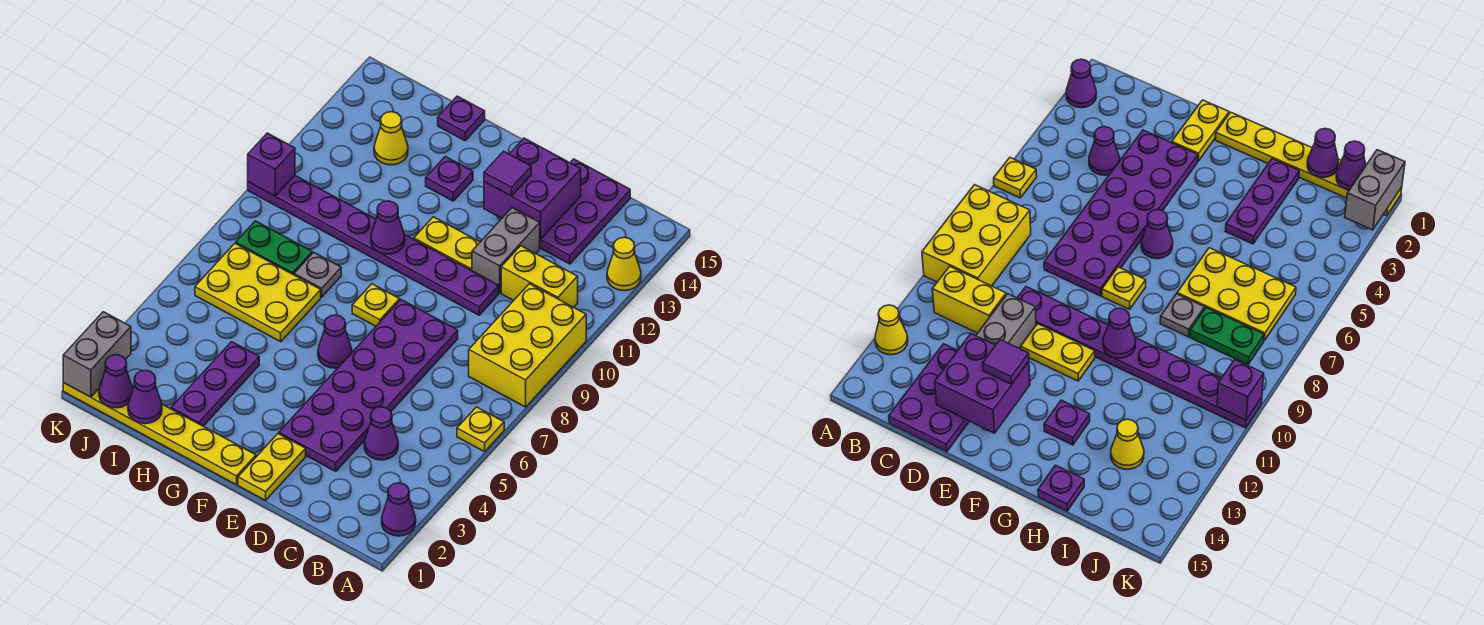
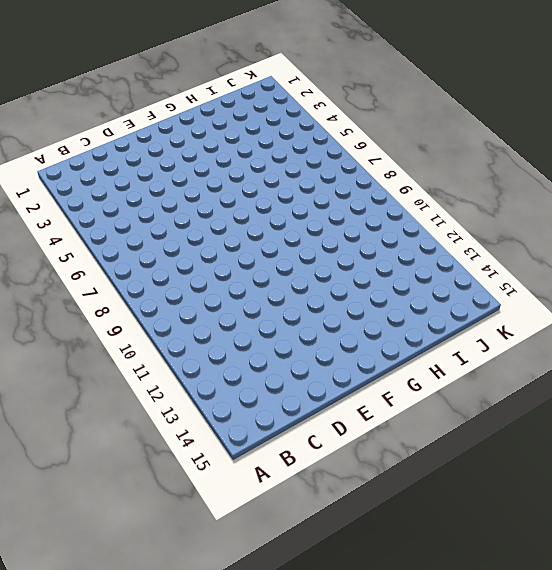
none -> purple 1x1 cone [382,483,416,536]
none -> yellow 1x1 plate [457,407,504,452]
none -> yellow 2x3 brick [469,284,586,407]

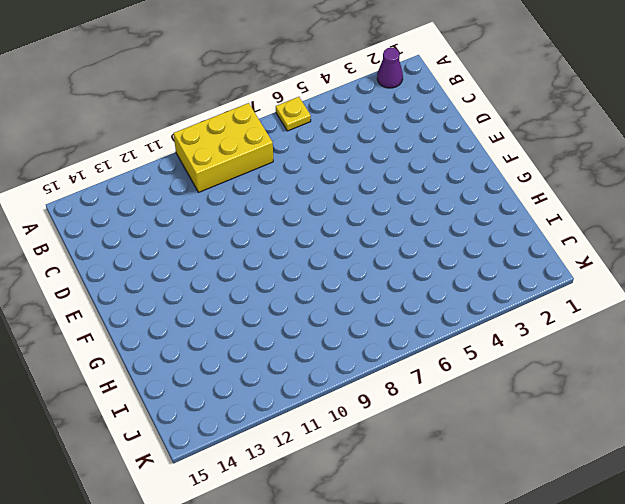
none -> yellow 1x1 cone [607,237,641,291]
none -> yellow 1x2 brick [501,246,578,307]
none -> purple 1x1 cone [364,407,398,460]

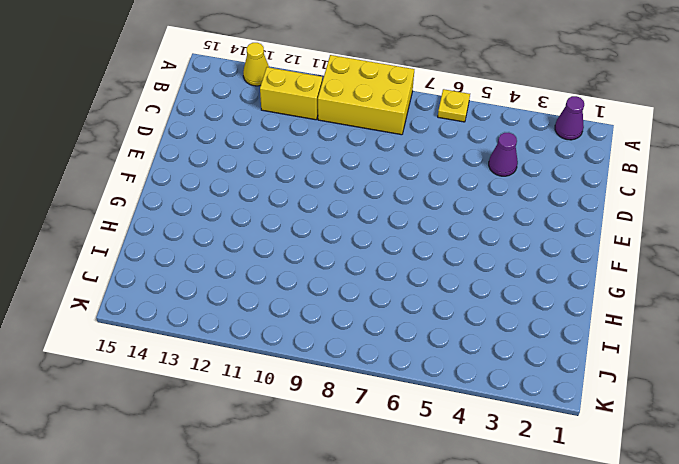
yellow 1x2 brick [260,67,322,120] -> yellow 1x2 brick turned to [501,246,578,307]
none -> purple 2x3 plate [540,159,630,264]
none -> purple 2x6 plate [279,300,458,471]
none -> purple 1x8 plate [248,176,499,315]

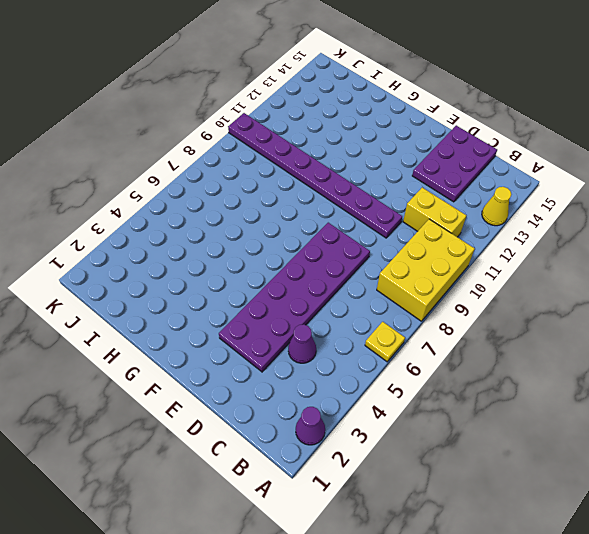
none -> grey 1x2 brick [472,208,540,293]
none -> yellow 1x2 plate [238,434,306,500]
none -> yellow 1x2 plate [414,217,480,271]

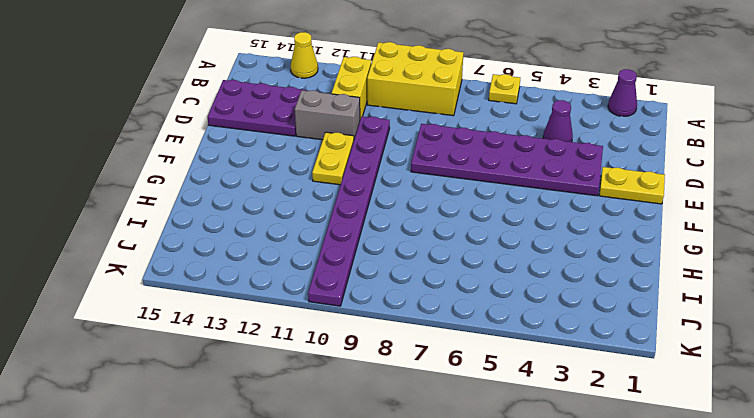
none -> yellow 1x6 plate [63,383,256,485]
none -> purple 1x1 cone [318,315,352,368]
none -> yellow 1x1 plate [352,284,400,326]

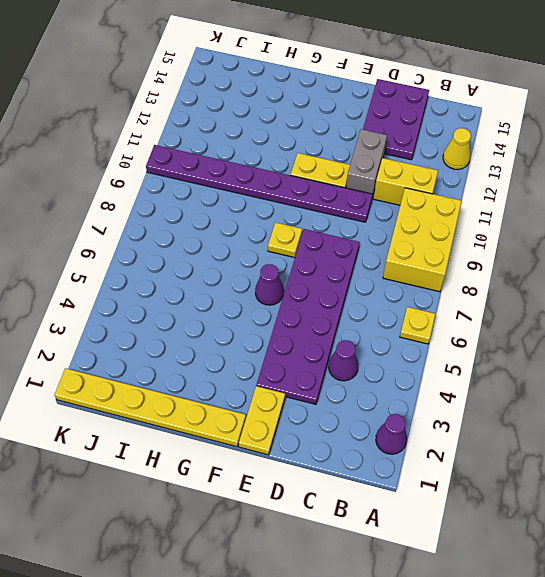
none -> purple 1x1 plate [426,156,473,201]
none -> purple 1x3 plate [171,342,259,426]
none -> yellow 2x3 plate [195,243,321,342]

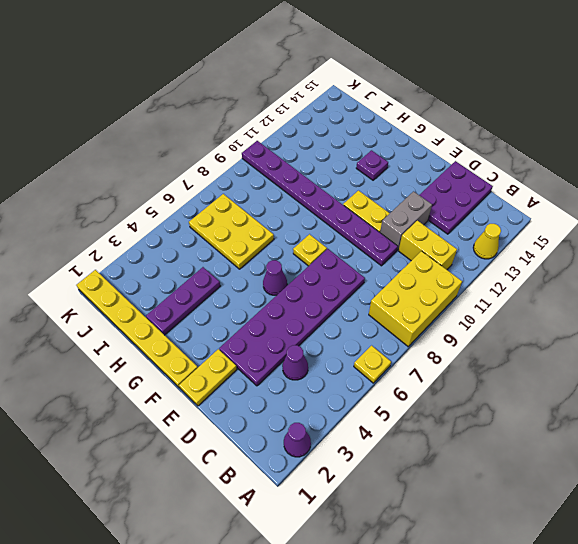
none -> grey 1x1 plate [294,252,341,297]
none -> purple 1x1 plate [438,96,485,141]
none -> green 1x2 plate [236,221,312,275]

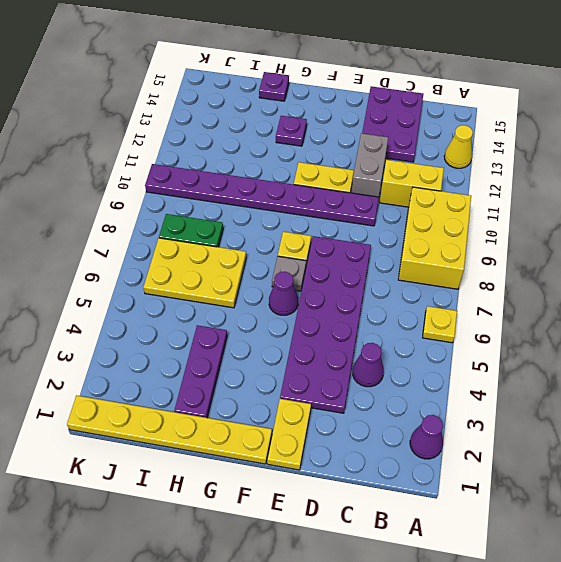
grey 1x1 plate [272,256,306,291] -> grey 1x1 plate moved to [294,252,341,297]
none -> yellow 1x1 cone [374,112,408,165]
none -> purple 2x2 brick [484,138,581,239]
none -> purple 1x1 cone [371,201,405,254]

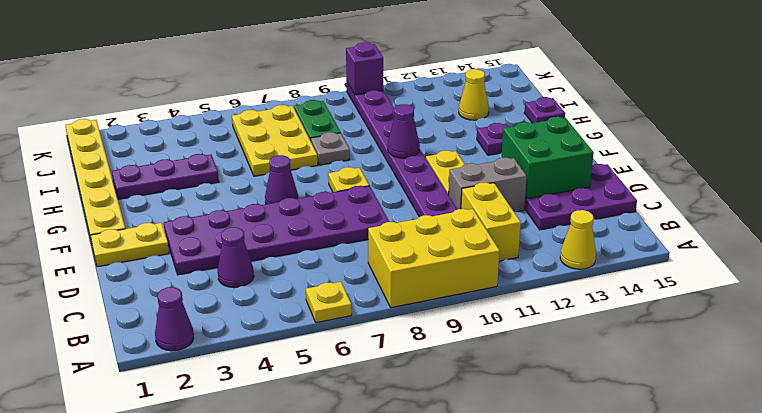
green 2x2 brick [502,117,594,198] -> purple 2x2 brick [484,138,581,239]
none -> purple 1x1 cone [128,370,162,424]
none -> purple 1x1 cone [99,355,133,408]
none -> grey 1x2 brick [63,312,131,397]

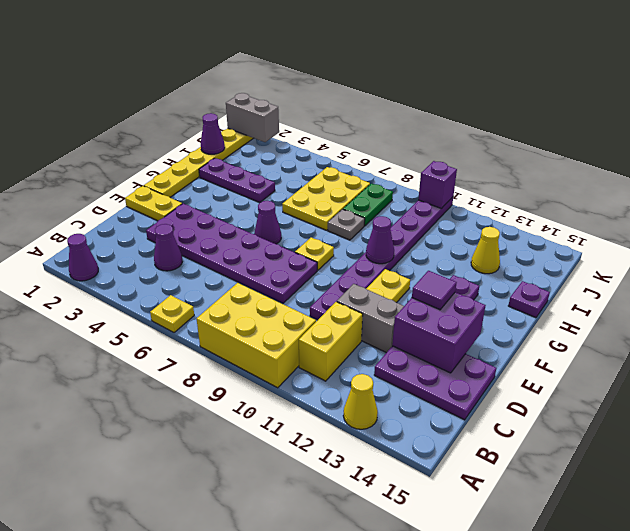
none -> purple 1x1 cone [99,355,133,408]

